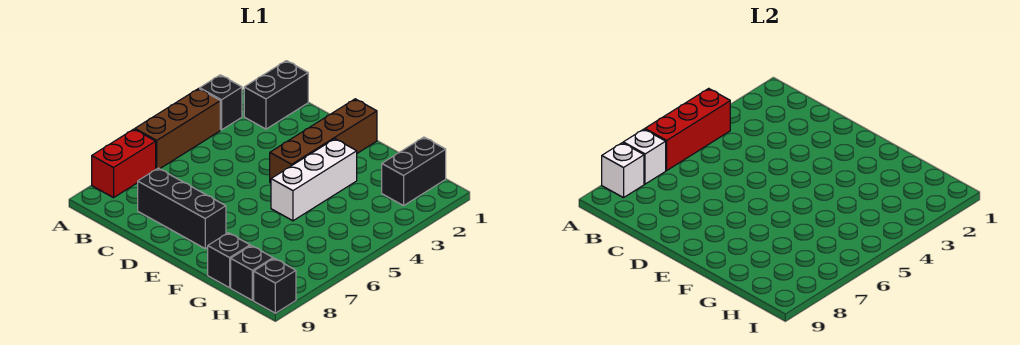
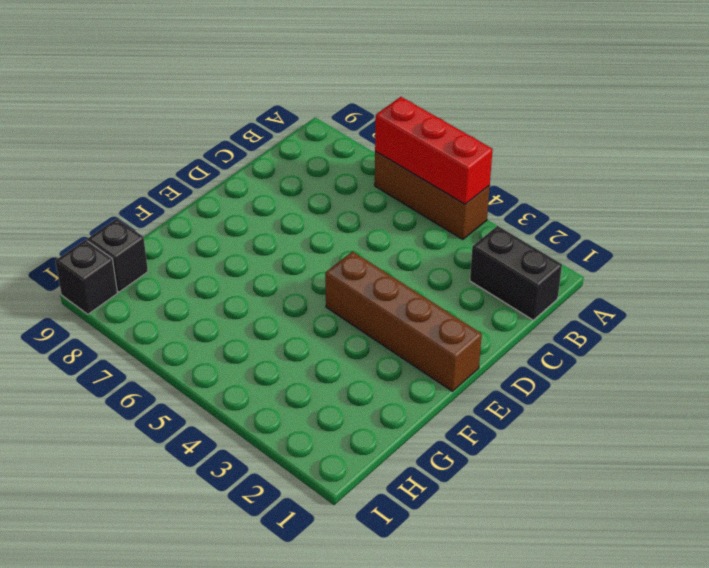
none -> black 1x1 brick [200,75,242,130]
none -> red 1x2 brick [92,129,156,198]
none -> black 1x3 brick [138,168,226,249]

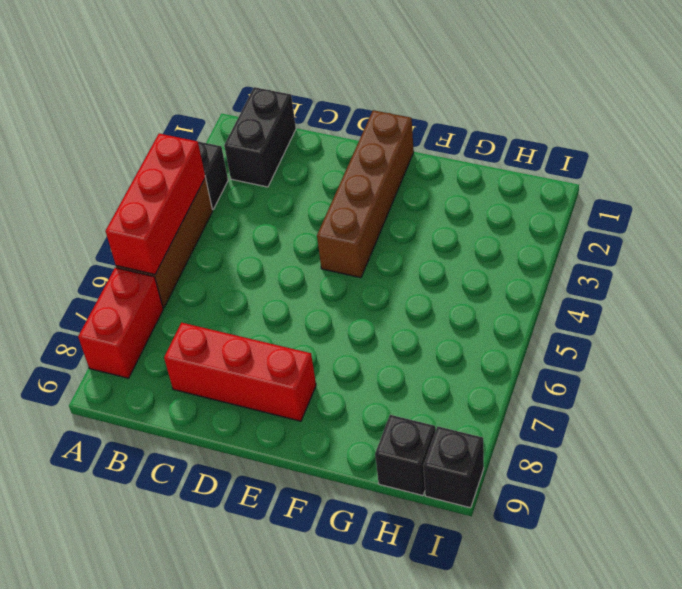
red 1x3 brick [164,323,316,421] -> black 1x3 brick [138,168,226,249]
none -> white 1x3 brick [271,139,357,221]
none -> black 1x1 brick [208,233,250,288]
none -> black 1x2 brick [382,137,446,206]

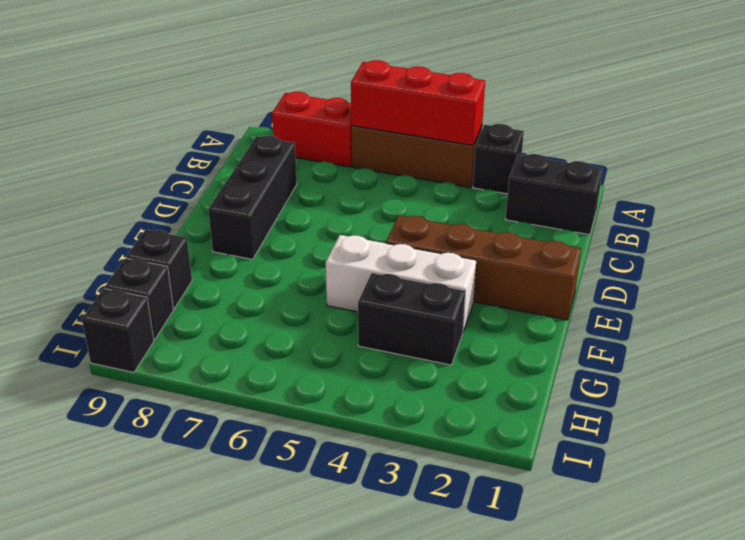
black 1x2 brick [358,273,465,365] -> black 1x2 brick moved to [382,137,446,206]
none -> white 1x1 brick [623,129,666,184]
none -> white 1x1 brick [602,143,644,198]

